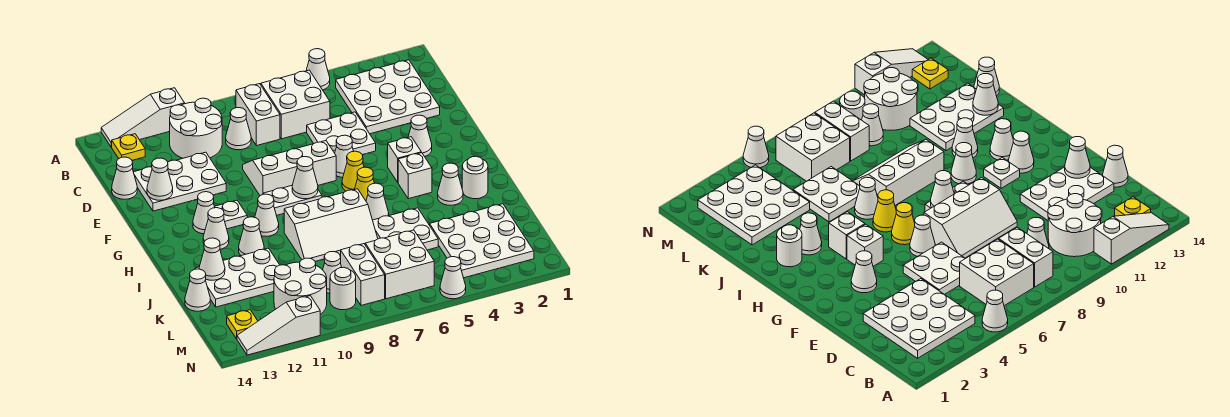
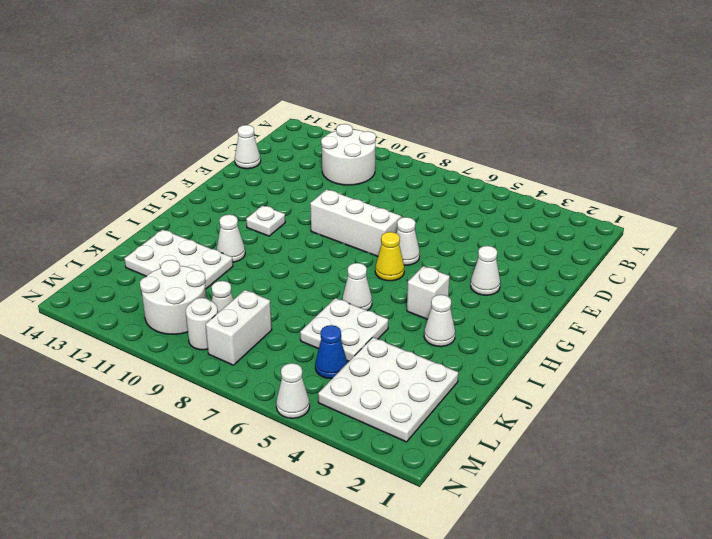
blue 1x1 cone [315,325,347,379] -> none
none -> white 1x1 cone [306,49,330,90]
none -> white 1x3 slope [101,88,185,147]
none -> white 3x3 plate [336,60,440,134]
none -> white 2x2 brick [261,70,330,139]

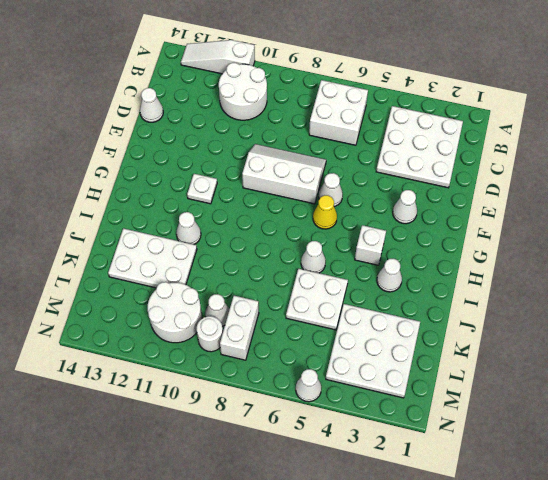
none -> white 1x1 cone [306,49,330,90]
none -> white 1x2 brick [236,84,280,146]
none -> yellow 1x1 plate [112,134,145,160]
none -> white 1x1 cone [226,108,251,150]

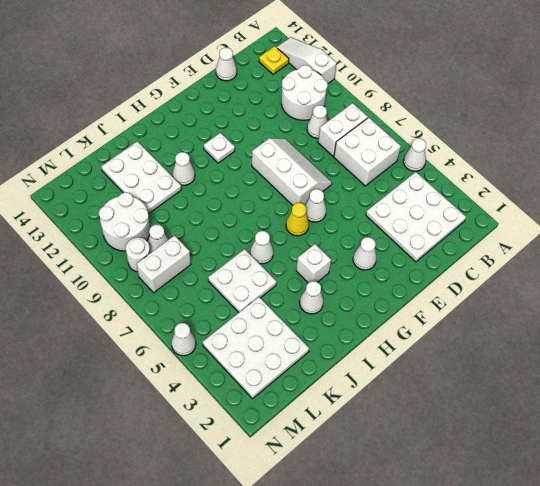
none -> white 2x2 plate [307,112,376,155]
none -> white 2x3 plate [134,152,226,211]
none -> white 1x1 brick [388,137,421,182]
none -> white 1x2 plate [263,186,322,215]

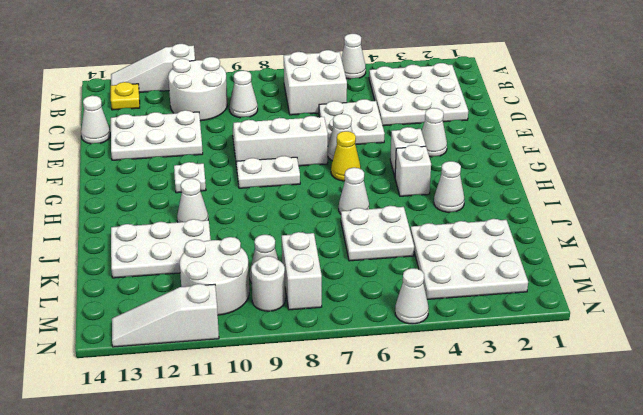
none -> white 1x2 brick [236,84,280,146]
none -> white 1x1 cone [193,192,215,234]
none -> yellow 1x1 cone [354,167,374,201]
none -> white 1x1 cone [255,194,279,236]

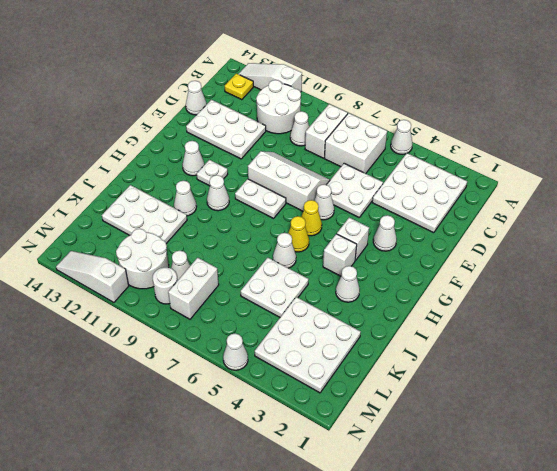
none -> white 1x1 cone [203,208,229,249]
none -> white 1x1 round brick [462,156,488,199]
none -> white 2x3 slope [284,189,378,261]
none -> white 1x1 cone [185,269,210,311]

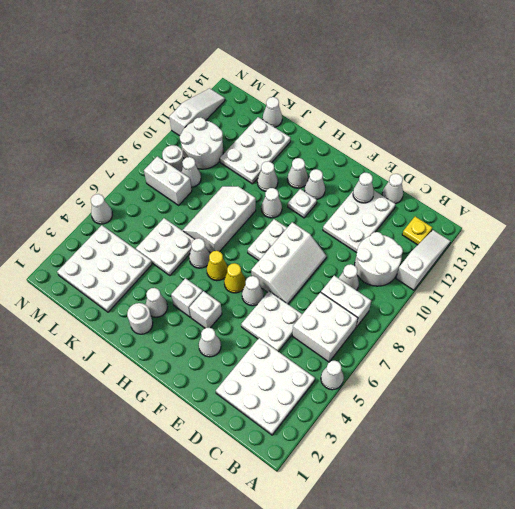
none -> white 2x2 brick [365,230,434,299]
none -> yellow 1x1 plate [227,310,258,339]
none -> white 1x1 cone [292,157,318,199]
none -> white 1x1 cone [199,238,225,280]

